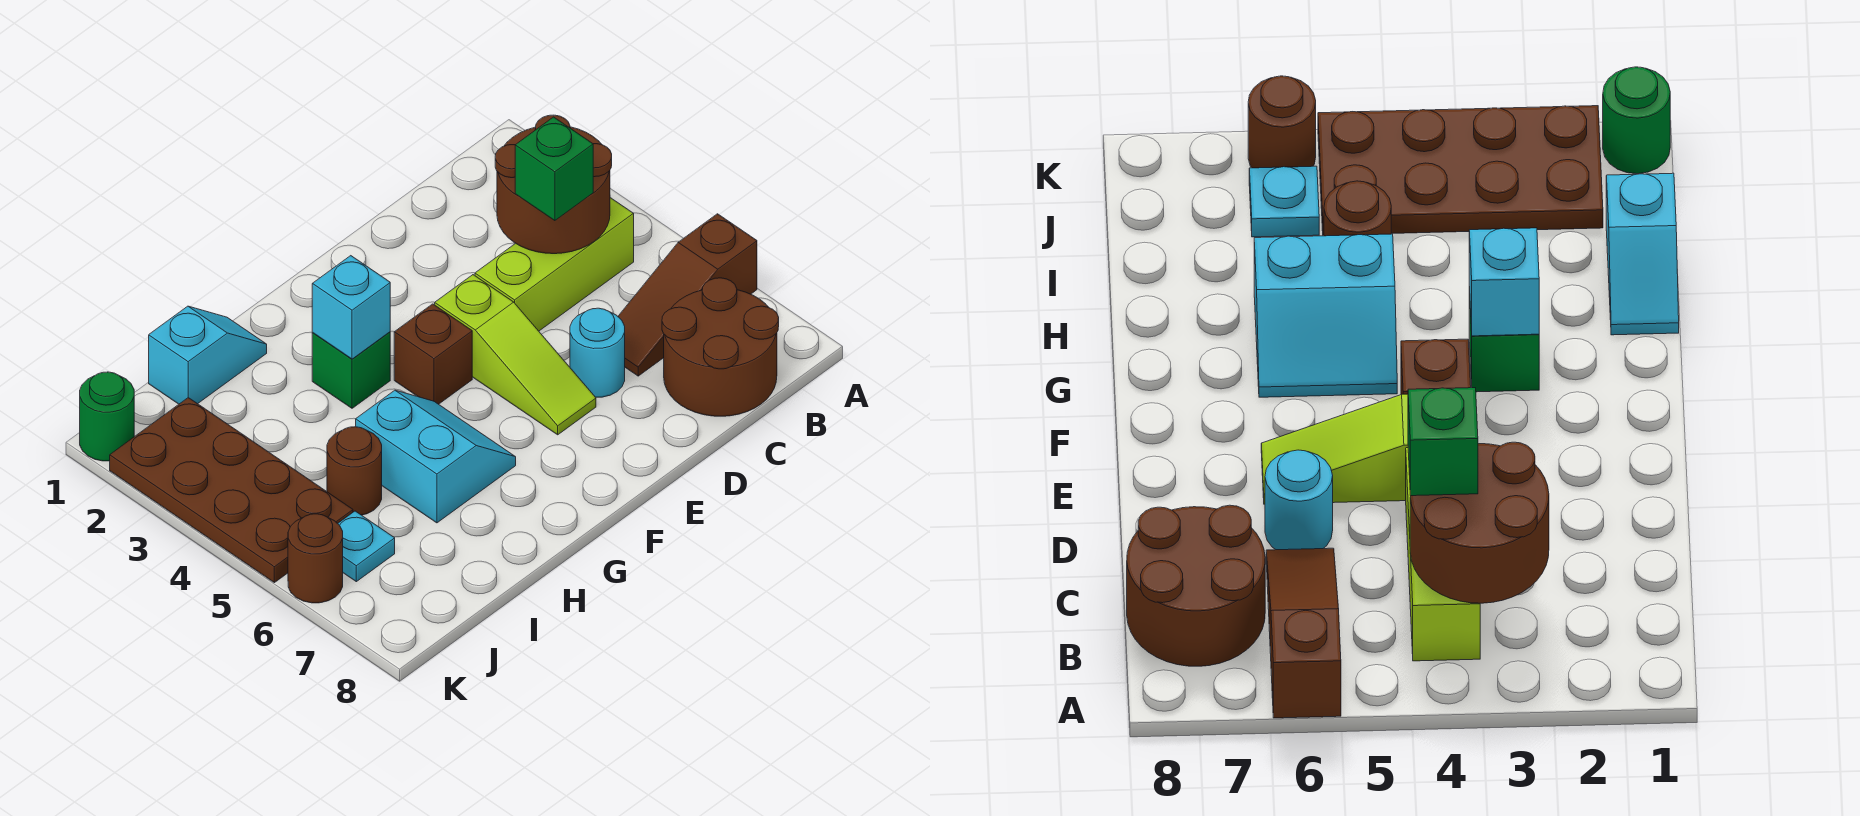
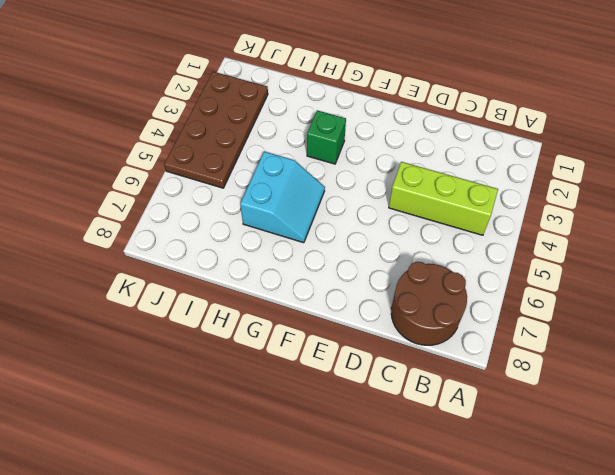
none -> brown 1x3 slope [618,214,757,376]
none -> cyan 1x1 round brick [570,308,625,397]
none -> lime 1x3 slope [435,275,596,435]

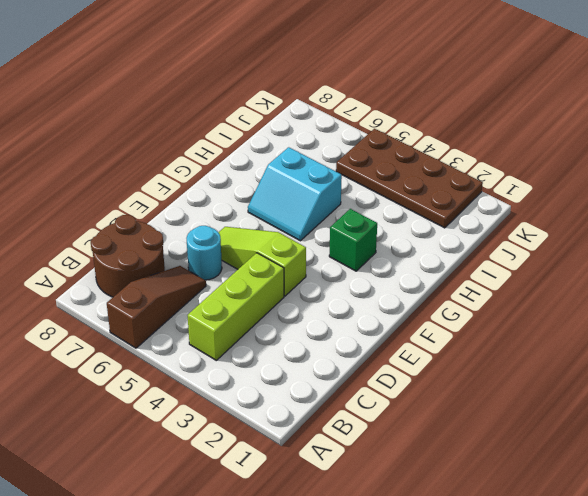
none -> brown 1x1 brick [394,304,472,404]
none -> cyan 1x2 slope [149,306,267,404]
none -> brown 1x1 round brick [327,427,382,515]

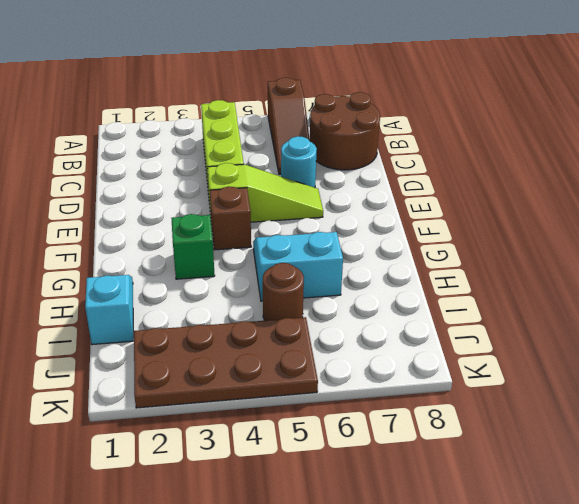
none -> cyan 1x1 plate [338,511,395,582]
none -> green 1x1 round brick [80,372,134,461]
none -> brown 1x1 round brick [288,514,343,603]

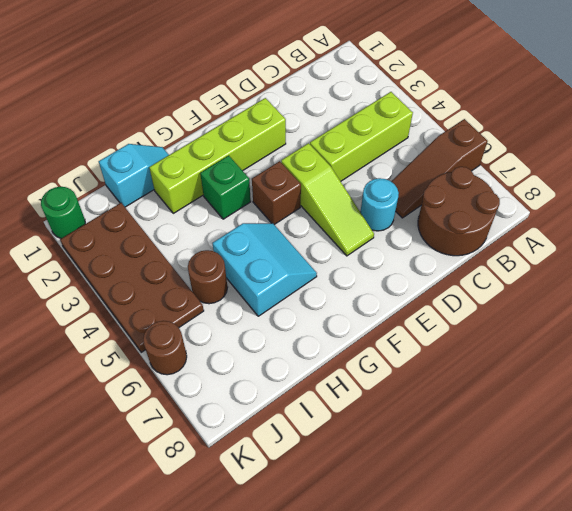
lime 1x4 brick [149,98,286,213] -> none
none -> cyan 1x1 plate [338,511,395,582]
none -> brown 2x2 round brick [495,115,612,254]
none -> cyan 1x1 brick [312,256,390,359]

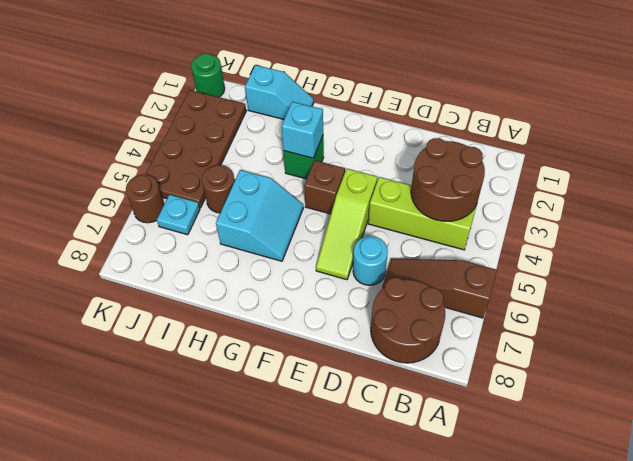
none -> green 1x1 brick [515,117,593,221]

